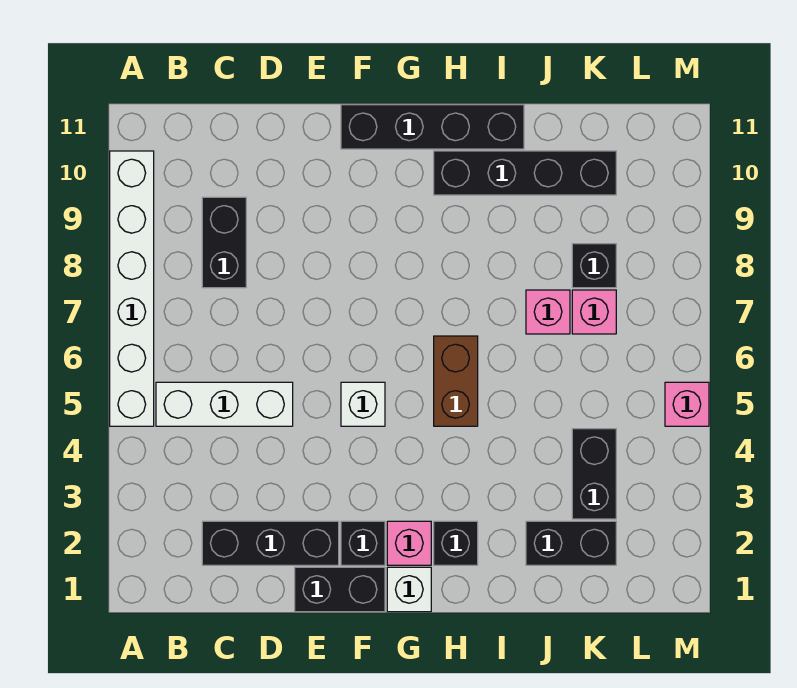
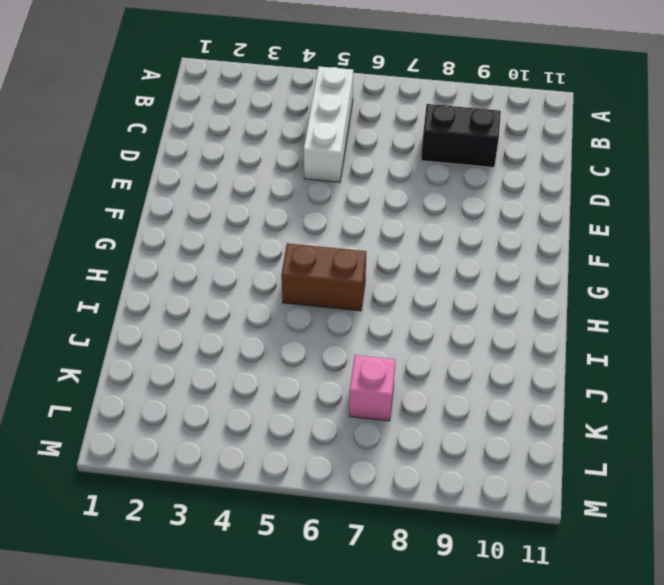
none -> white 1x6 brick [110,151,154,426]
none -> black 1x3 brick [202,521,339,565]
none -> black 1x2 brick [295,567,385,612]

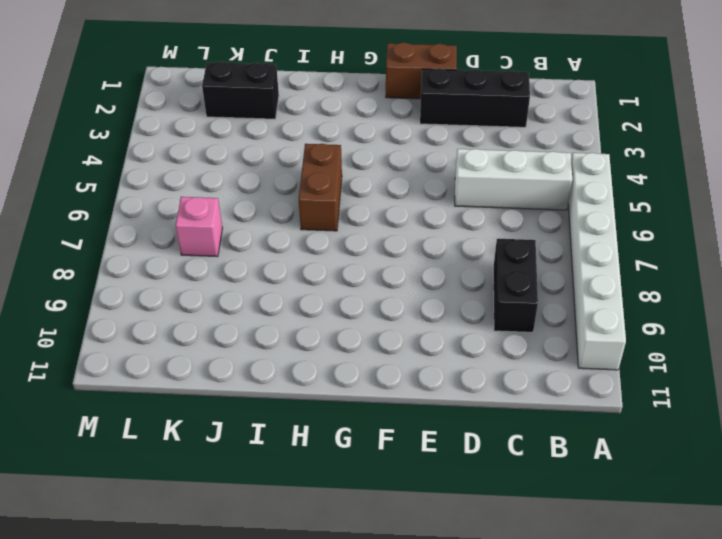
brown 1x2 brick [386,43,457,99] -> black 1x2 brick [295,567,385,612]
none -> black 1x1 brick [341,521,385,565]
none -> white 1x1 brick [341,382,385,426]
none -> black 1x4 brick [341,105,524,149]

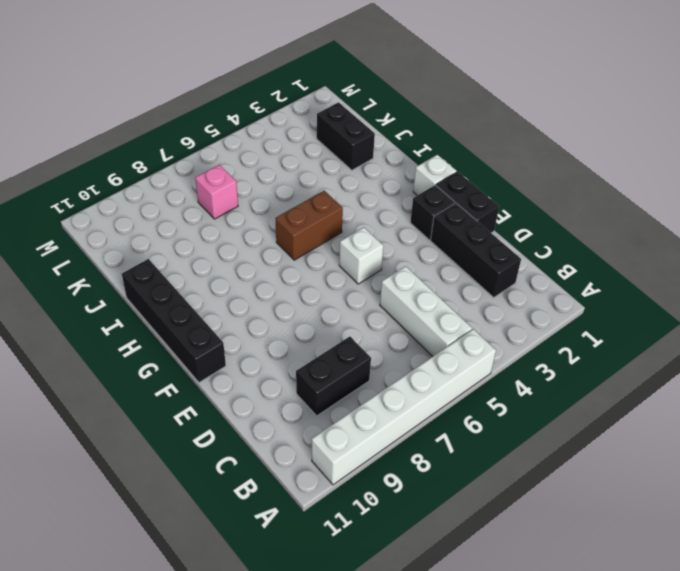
none -> pink 1x1 brick [387,521,431,565]
none -> black 1x1 brick [434,521,478,565]
none -> black 1x4 brick [434,151,616,195]

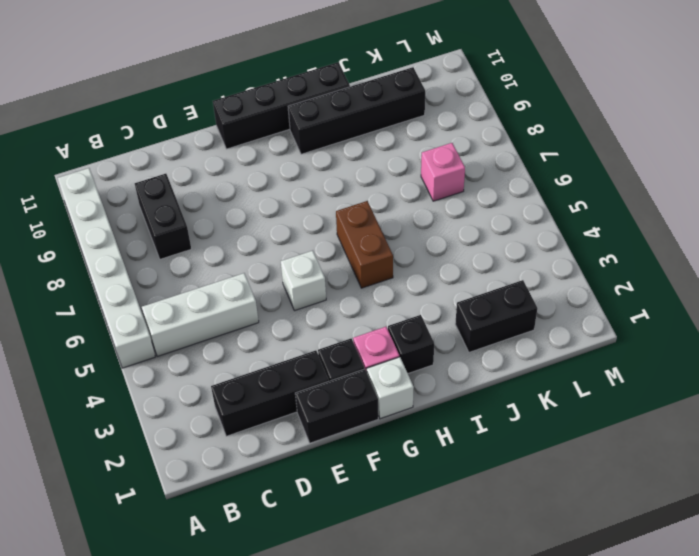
none -> pink 1x1 brick [526,290,570,334]
none -> black 1x2 brick [572,429,616,519]
none -> black 1x1 brick [572,244,616,288]

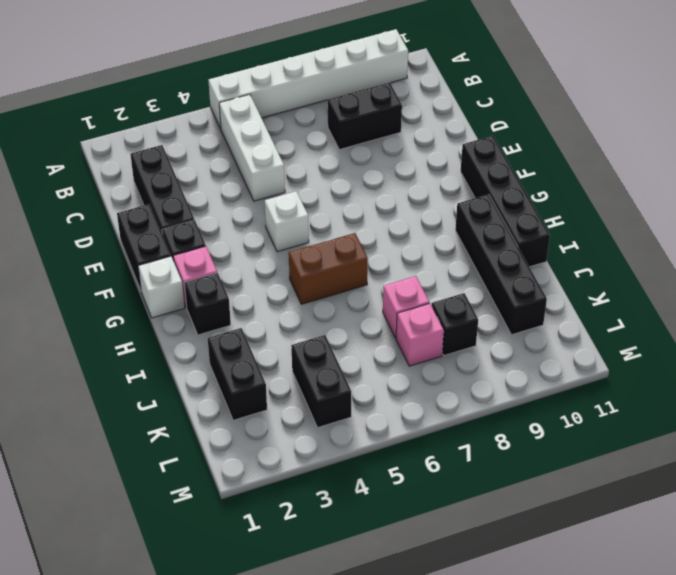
black 1x2 brick [291,335,351,428] -> black 1x2 brick turned to [572,429,616,519]
none -> pink 1x1 brick [665,382,709,426]

